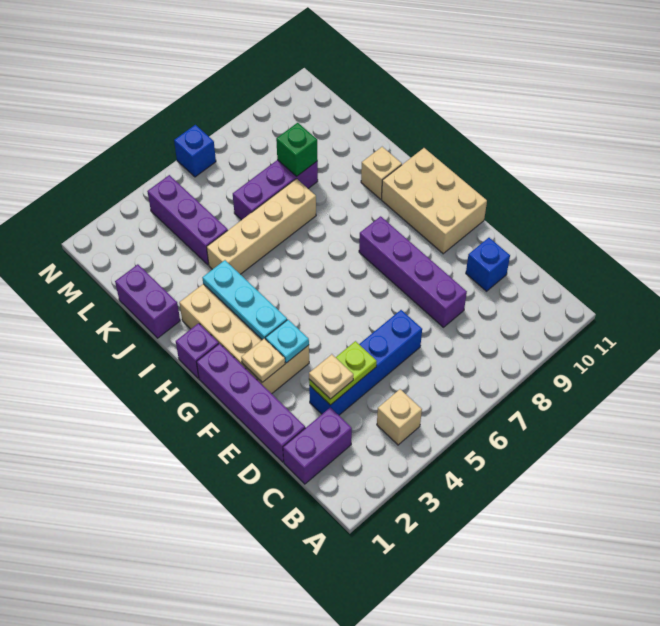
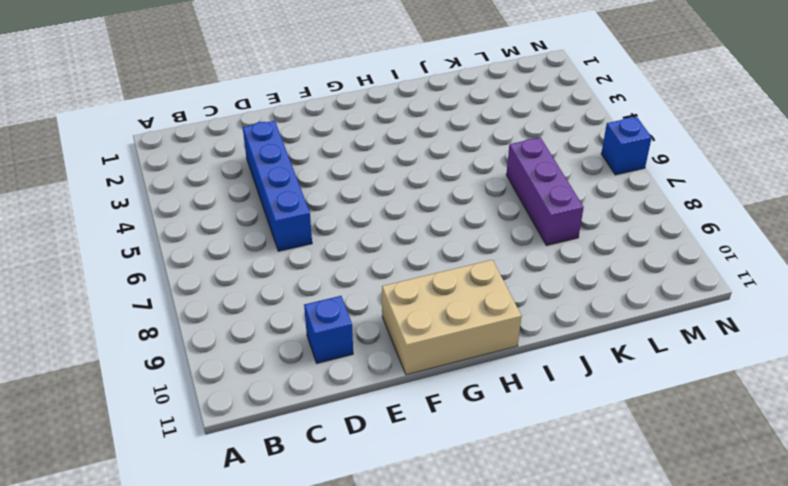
none -> tan 1x1 brick [377,389,422,445]
none -> purple 1x2 brick [283,407,352,484]
none -> purple 1x4 brick [197,344,305,462]

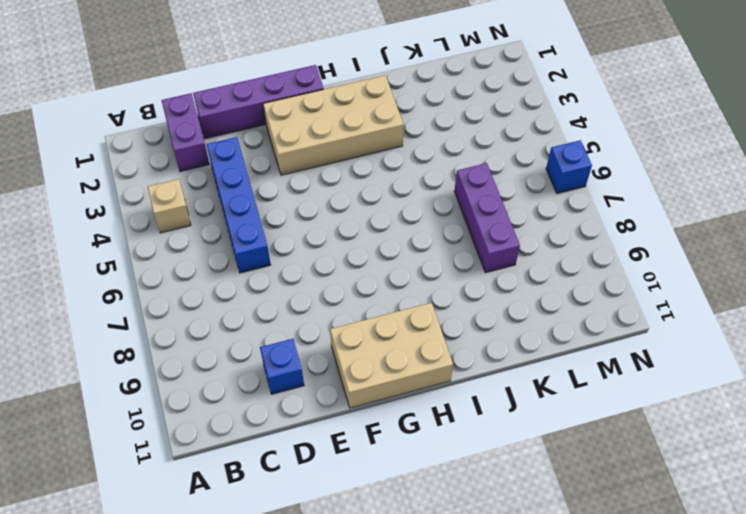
none -> purple 1x4 brick [359,216,467,327]
none -> purple 1x1 brick [176,323,219,378]
none -> tan 1x1 brick [361,147,402,199]

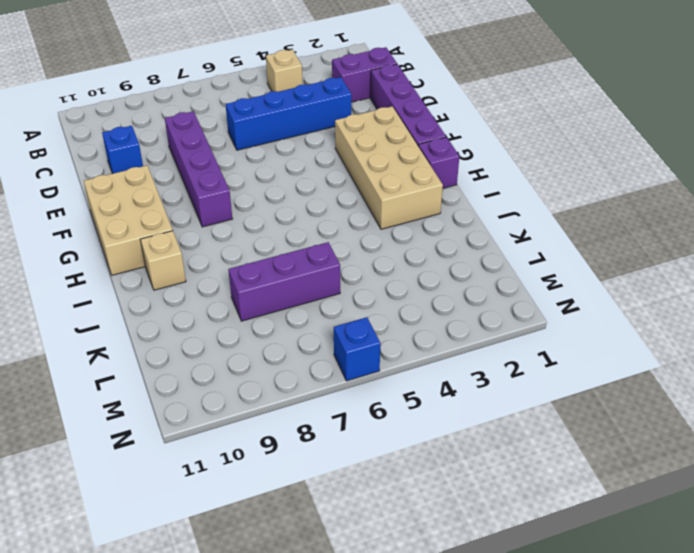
none -> purple 1x2 brick [115,264,180,338]
none -> tan 1x4 brick [207,179,316,274]
none -> purple 1x3 brick [147,175,228,265]

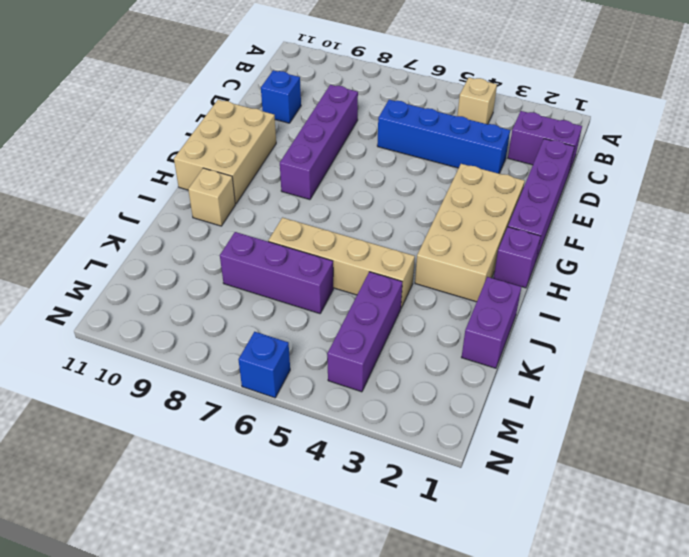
none -> lime 1x2 plate [309,341,377,405]
none -> tan 1x1 plate [241,339,285,382]
none -> cyan 1x1 plate [266,320,309,363]

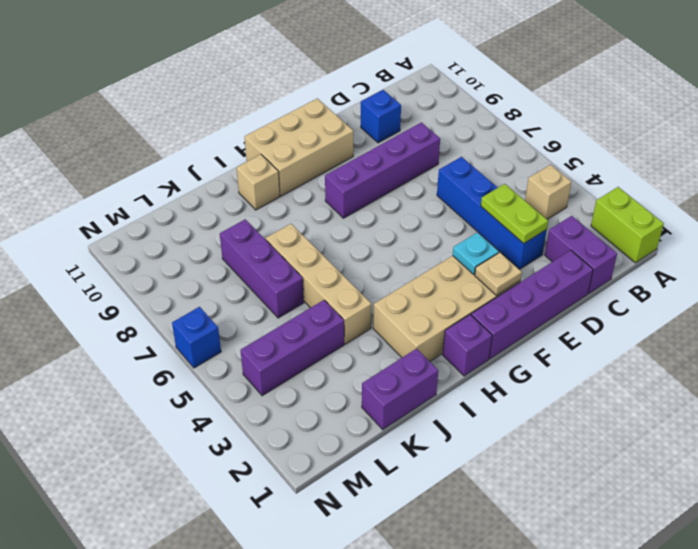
lime 1x2 brick [591,187,664,263] -> none
none -> cyan 1x3 plate [202,260,287,340]
none -> green 1x1 brick [276,123,318,176]
none -> tan 1x1 plate [309,354,353,399]

